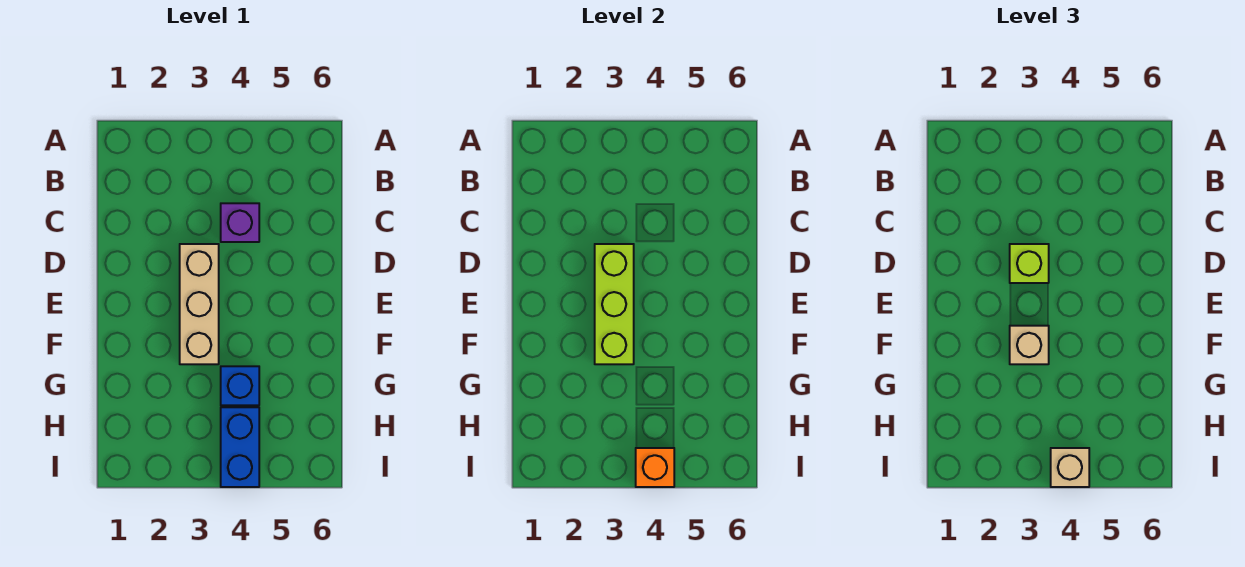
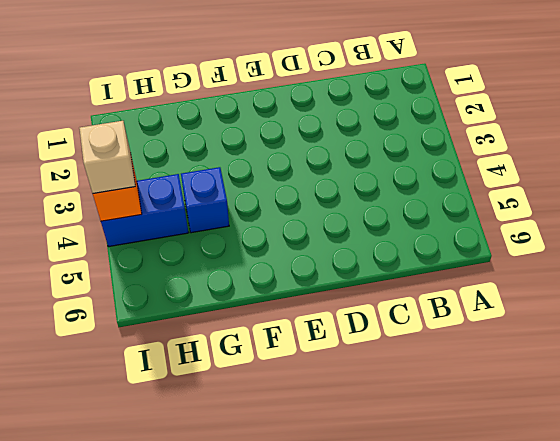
none -> purple 1x1 brick [221,203,259,242]
none -> tan 1x3 brick [180,244,219,364]

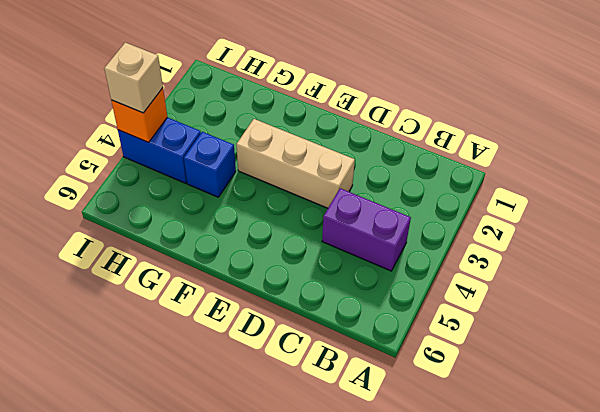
purple 1x2 brick [322,188,411,271] -> purple 1x1 brick [221,203,259,242]
none -> lime 1x3 brick [595,244,634,364]
none -> lime 1x1 brick [1010,244,1049,283]

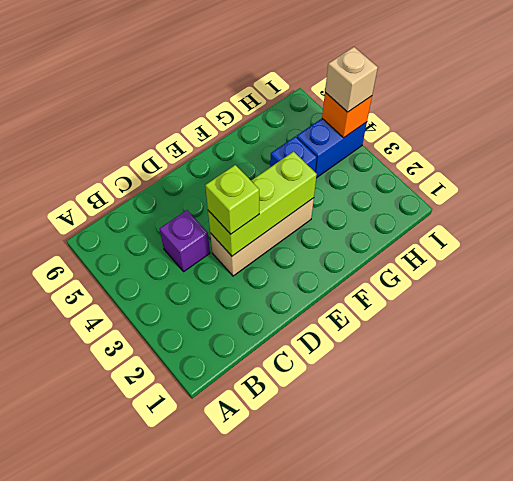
none -> tan 1x1 brick [1010,326,1049,364]

